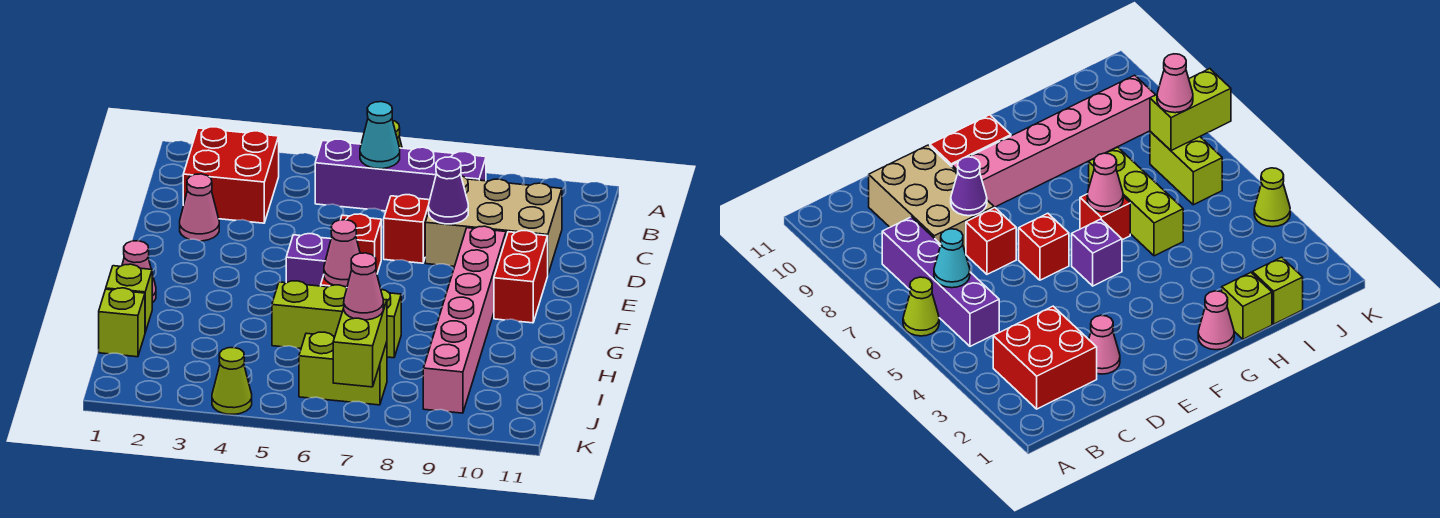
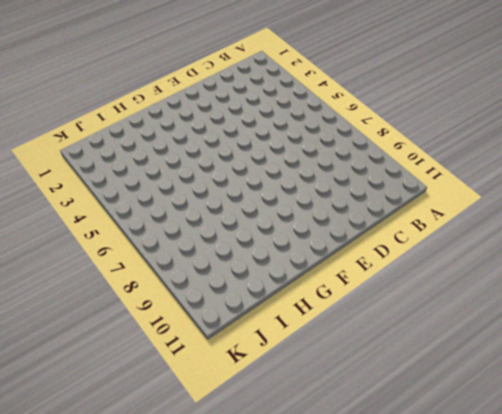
none -> lime 1x1 cone [903,277,939,336]
none -> red 2x2 brick [183,127,279,223]
none -> purple 1x4 brick [315,139,486,211]

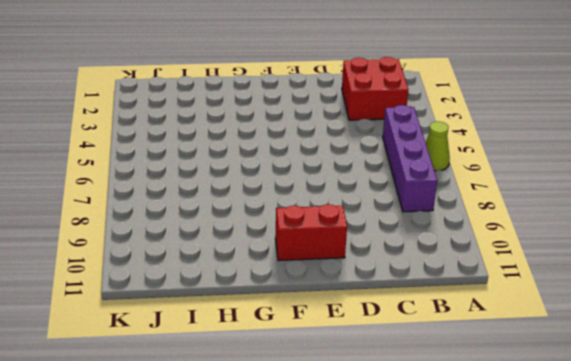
none -> tan 2x3 brick [425,176,562,274]
none -> pink 1x1 cone [180,174,219,241]
none -> red 1x1 brick [384,195,430,263]

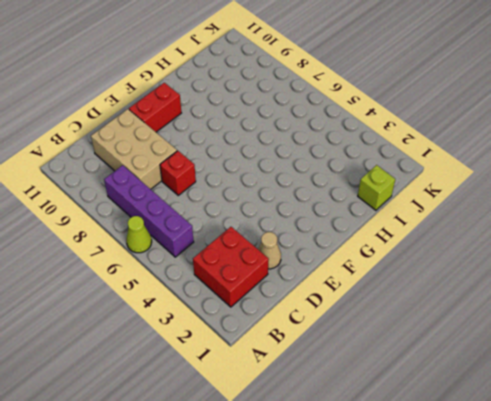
tan 1x1 cone [258,232,281,269] -> pink 1x1 cone [180,174,219,241]
none -> red 1x1 brick [341,214,381,273]
none -> pink 1x6 brick [423,226,506,413]
none -> purple 1x1 brick [286,234,331,286]

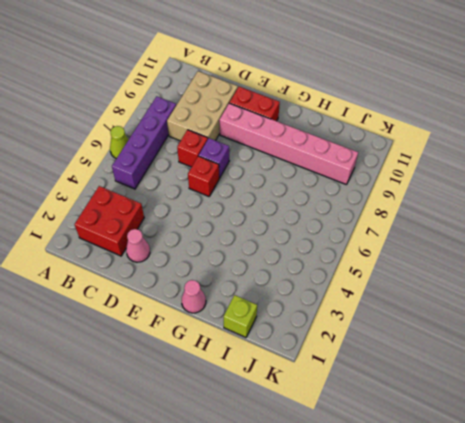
purple 1x1 brick [199,138,229,178] -> purple 1x1 brick moved to [286,234,331,286]
none -> red 1x1 brick [1080,194,1130,240]
none -> lime 1x1 brick [106,264,152,332]
none -> lime 1x3 brick [272,281,401,358]

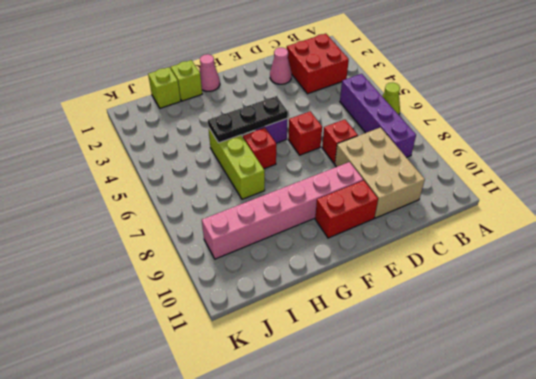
black 1x3 plate [208,96,288,143] -> none
none -> lime 1x2 brick [299,332,387,405]
none -> lime 1x1 cone [212,348,252,414]
none -> cyan 1x1 cone [360,102,400,169]

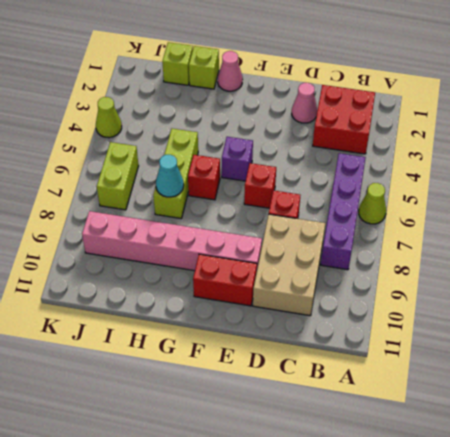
cyan 1x1 cone [156,155,184,197] -> cyan 1x1 cone moved to [360,102,400,169]
none -> purple 1x1 cone [429,157,468,224]
none -> pink 1x1 cone [324,220,360,287]
none -> lime 1x2 brick [333,299,387,387]

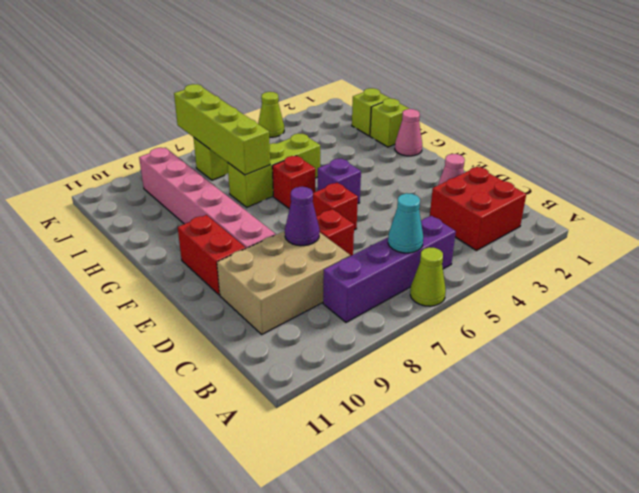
lime 1x4 brick [174,84,270,175] -> lime 1x2 brick [333,299,387,387]
none -> pink 1x1 cone [324,220,360,287]
none -> pink 1x1 cone [344,253,384,320]

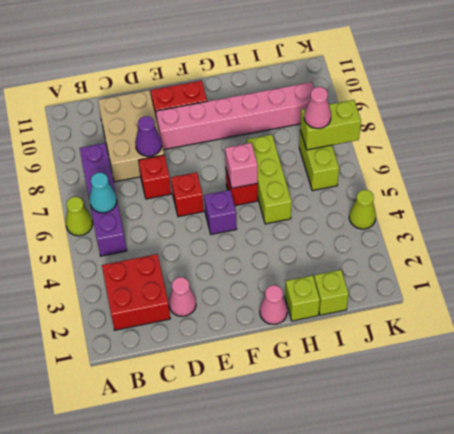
pink 1x1 brick [225,143,258,188] -> pink 1x1 cone [324,220,360,287]

